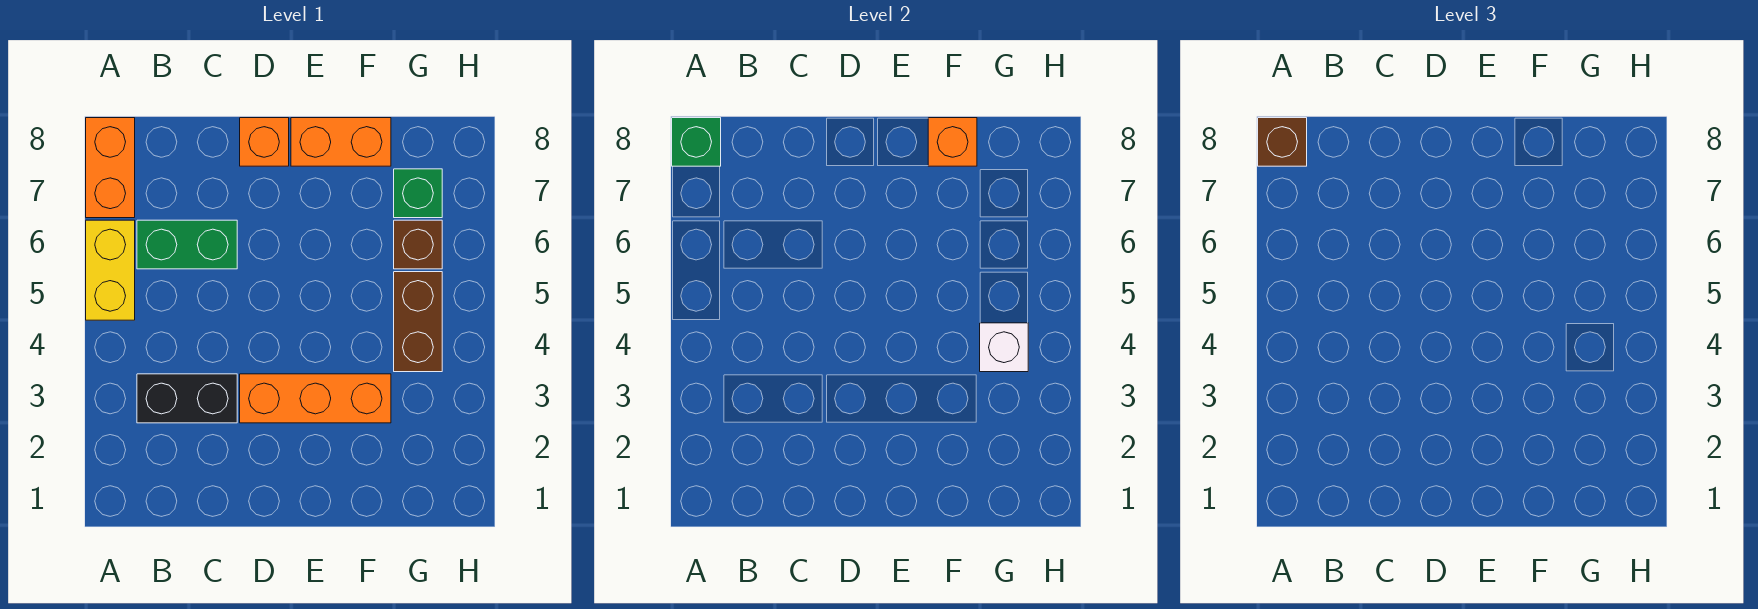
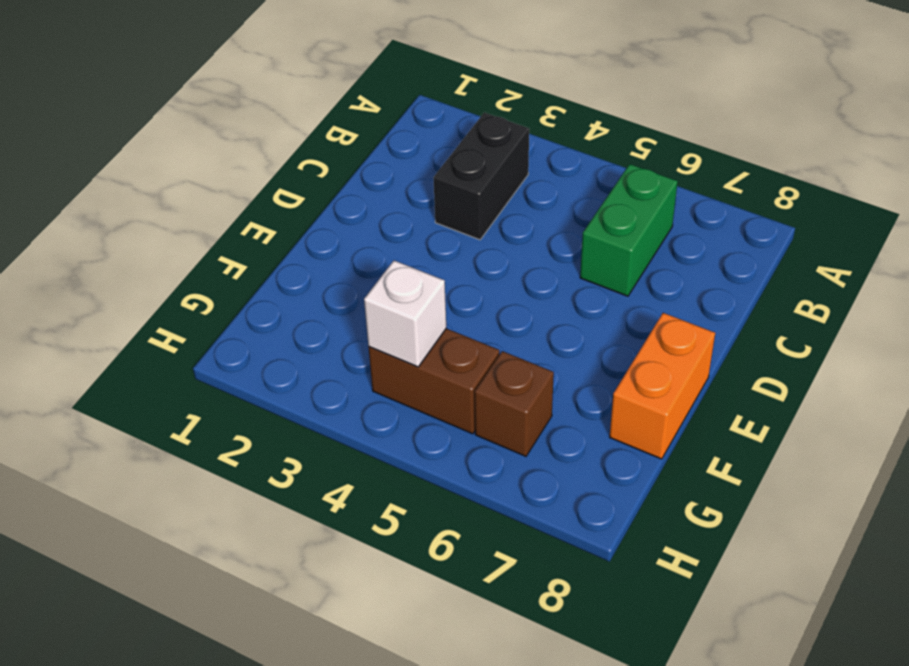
none -> yellow 1x2 brick [86,220,135,320]
none -> orange 1x2 brick [86,118,135,218]
none -> orange 1x3 brick [240,374,391,423]

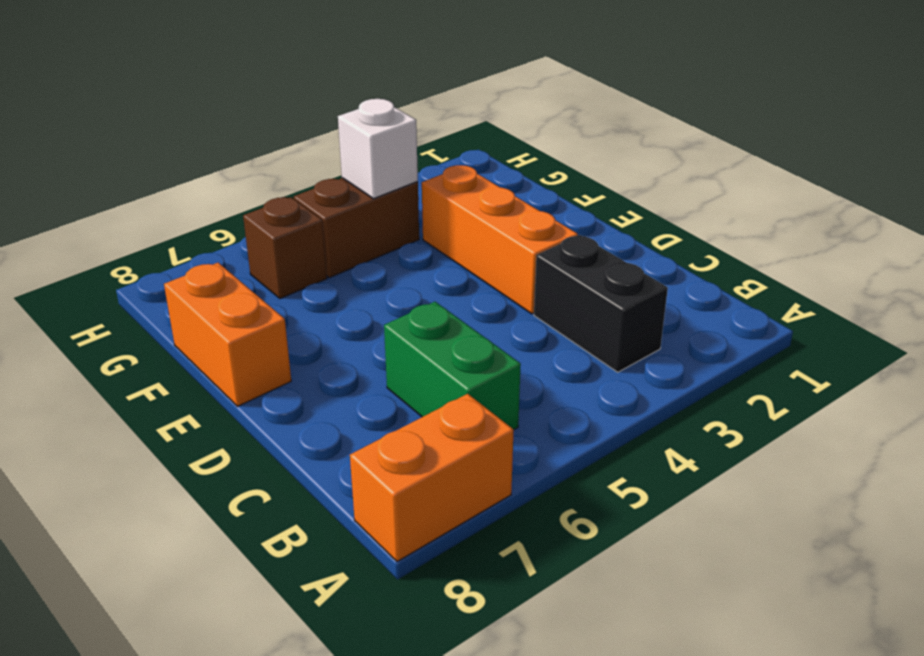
none -> yellow 1x2 brick [86,220,135,320]
none -> orange 1x1 brick [240,118,289,166]
none -> green 1x1 brick [394,169,442,218]

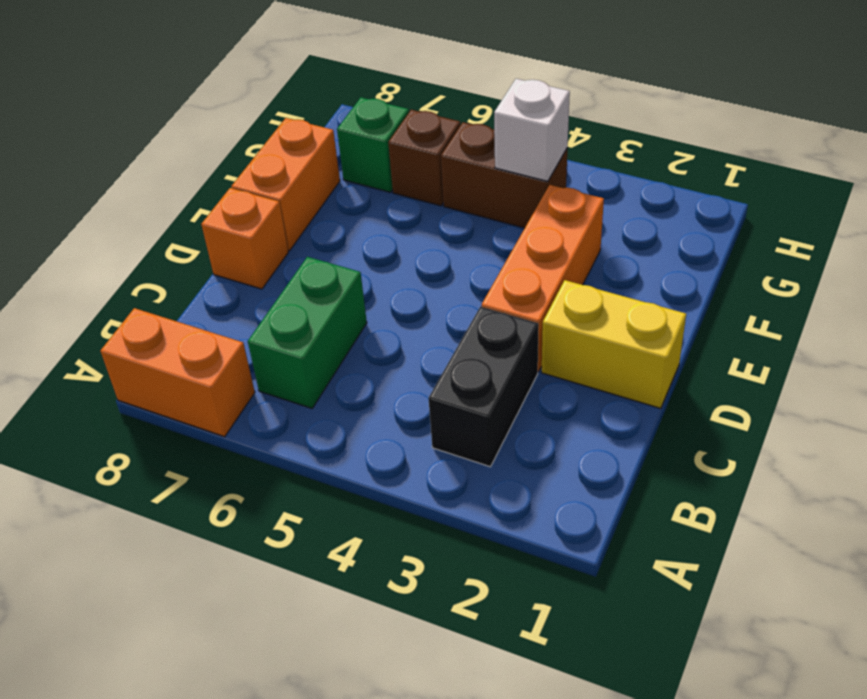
yellow 1x2 brick [542,280,686,409] -> yellow 1x2 brick moved to [86,220,135,320]
none -> green 1x1 brick [672,118,721,166]
none -> orange 1x1 brick [928,118,977,166]
none -> brown 1x1 brick [1258,118,1307,166]

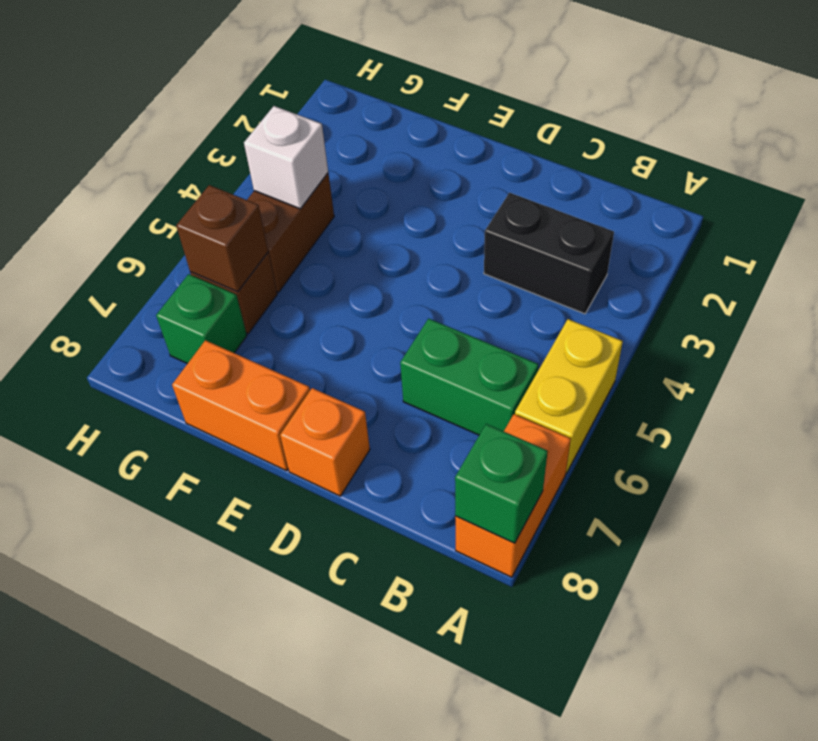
brown 1x1 brick [176,185,268,292] -> brown 1x1 brick moved to [1258,118,1307,166]
none -> orange 1x3 brick [240,374,391,423]
none -> orange 1x1 brick [928,118,977,166]

